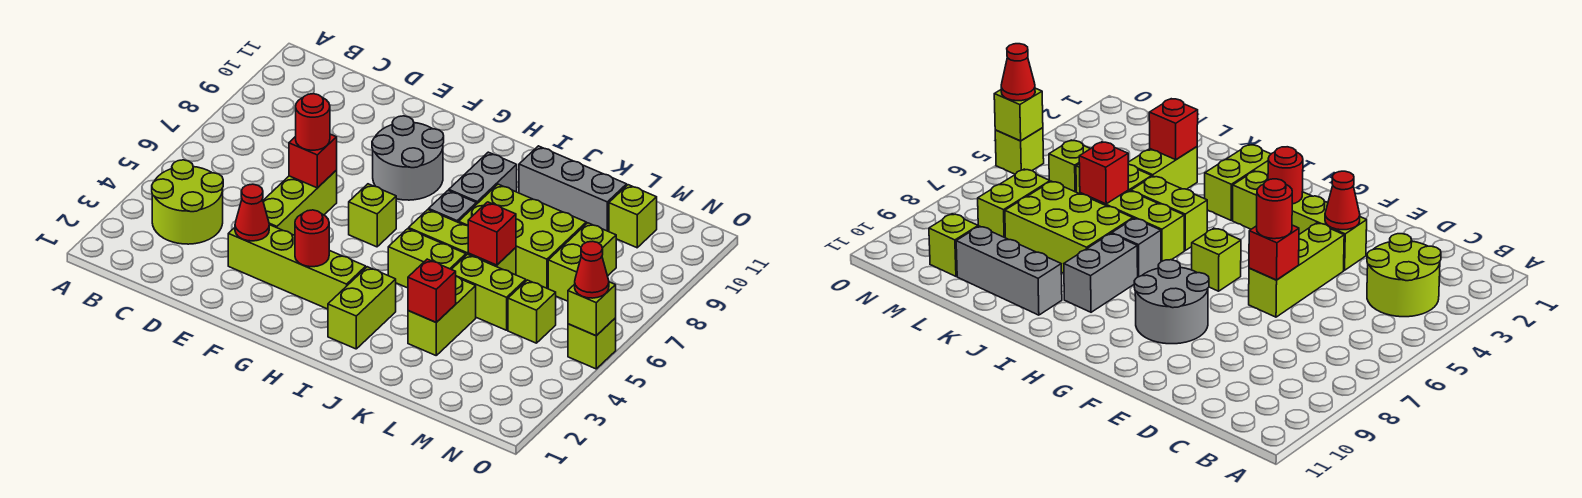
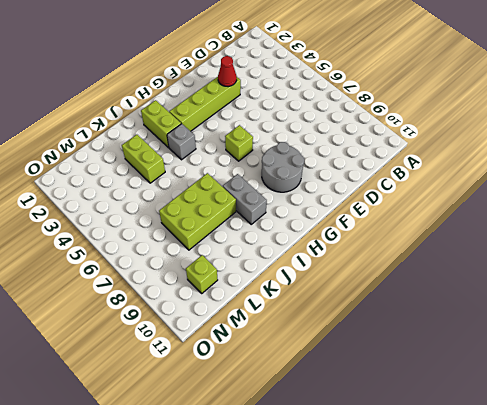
grey 1x1 brick [167,124,196,160] -> grey 1x1 brick moved to [429,191,476,223]
none -> lime 2x2 round brick [152,160,223,244]
none -> lime 1x3 brick [263,171,337,235]
none -> lime 1x2 brick [388,229,466,288]

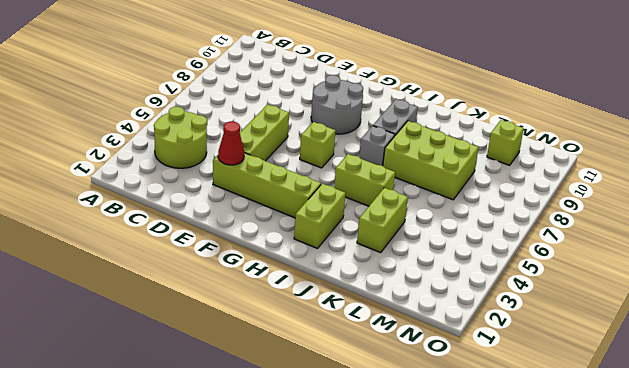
none -> lime 1x3 brick [409,210,516,275]
none -> grey 1x3 brick [519,146,627,232]
none -> lime 1x2 brick [452,254,526,330]

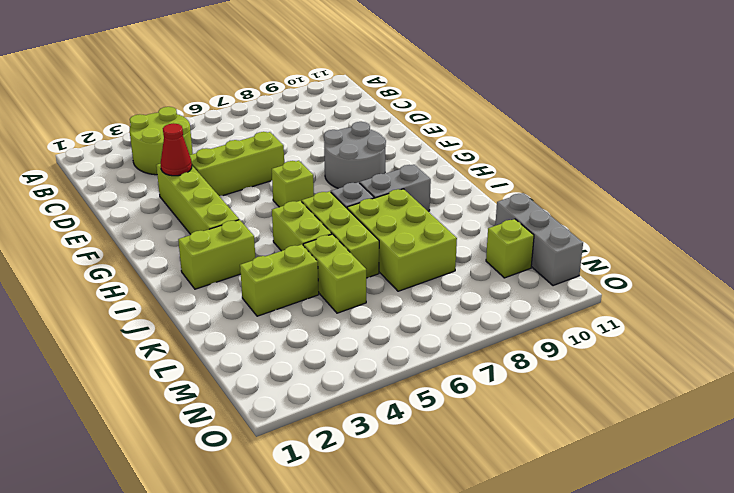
grey 1x3 brick [495,193,583,286] -> grey 1x3 brick moved to [519,146,627,232]
none -> lime 1x1 brick [508,280,556,343]
none -> lime 1x2 brick [548,223,616,301]
none -> lime 1x1 brick [568,318,616,369]

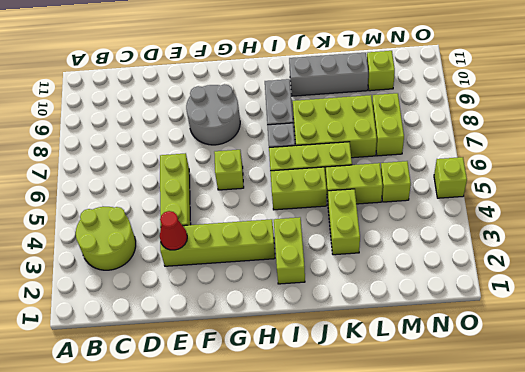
none -> red 1x1 brick [289,134,337,188]
none -> red 1x1 round brick [295,210,329,267]
none -> red 1x1 brick [408,259,456,322]

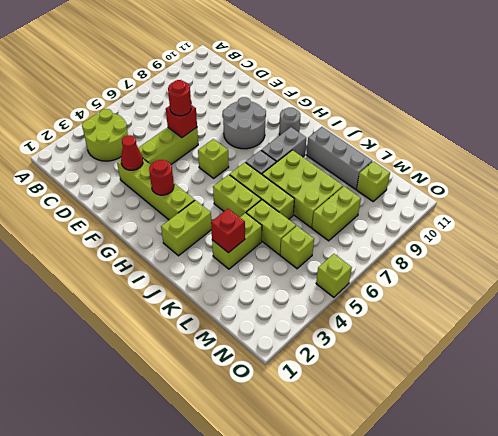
grey 1x1 round brick [279,108,300,135] -> none
none -> red 1x1 brick [468,202,516,265]
none -> lime 1x1 brick [568,282,616,336]
none -> red 1x1 cone [575,241,609,298]

